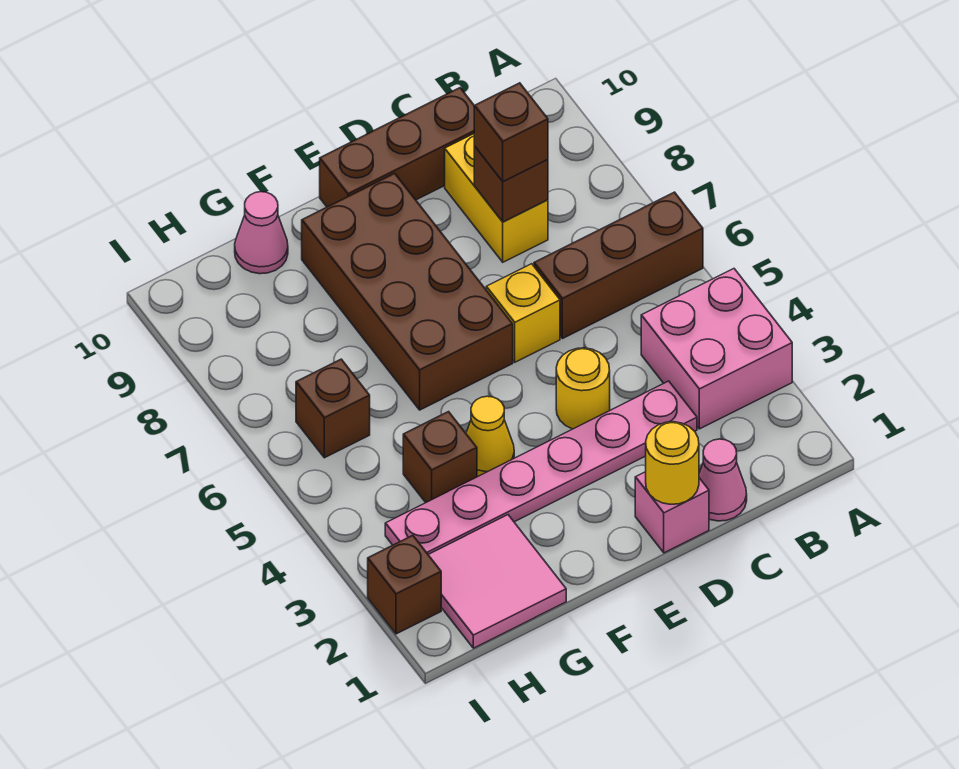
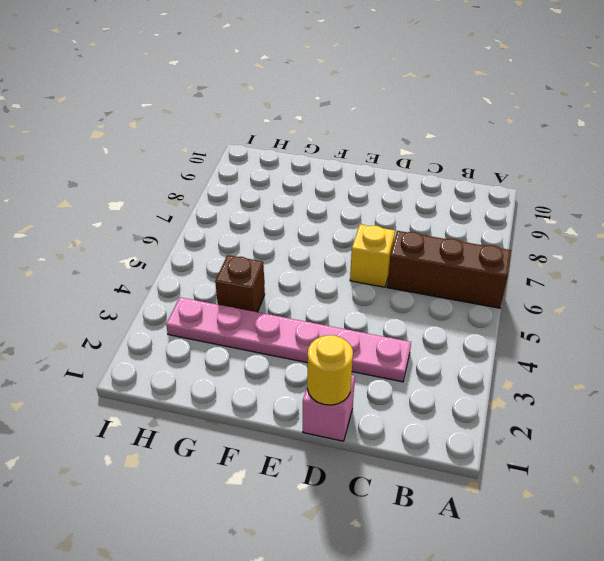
none -> pink 2x2 brick [641,269,792,429]
none -> pink 1x1 cone [699,439,747,521]
none -> yellow 1x2 brick [445,134,548,262]

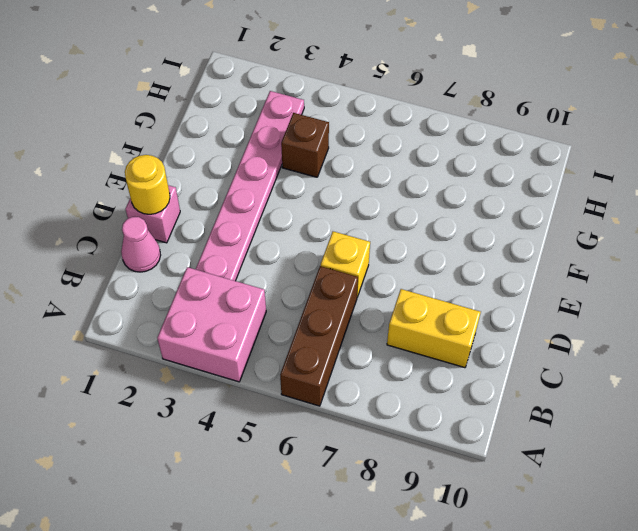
none -> brown 1x3 brick [320,88,474,207]
none -> yellow 1x1 round brick [556,348,610,429]
none -> brown 2x4 brick [302,173,513,410]

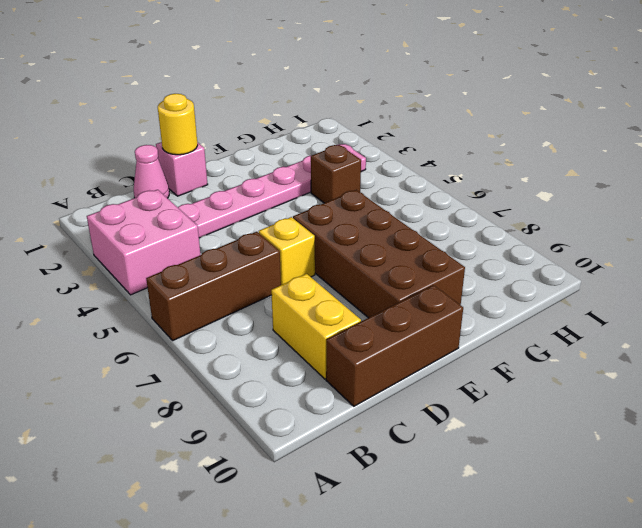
none -> yellow 1x1 round brick [556,348,610,429]
none -> yellow 1x1 cone [466,396,514,477]
none -> pink 2x2 tile [428,515,566,648]

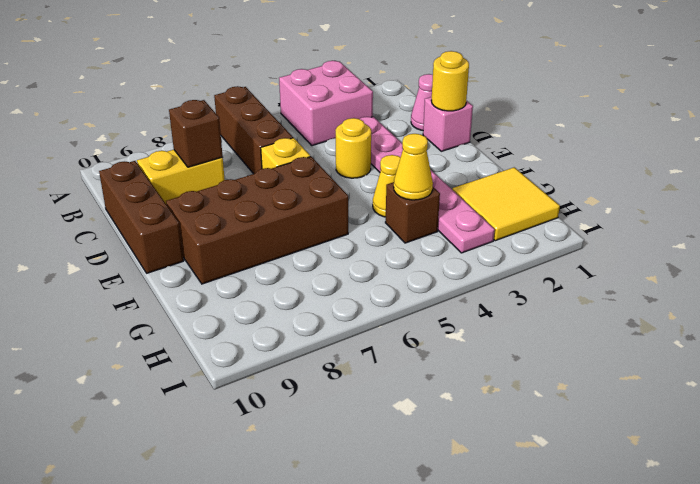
yellow 2x2 tile [452,167,560,241] -> pink 2x2 tile [428,515,566,648]
yellow 1x1 cone [394,134,433,200] -> none
none -> pink 1x1 cone [235,192,288,274]
none -> brown 1x1 brick [296,359,370,458]
none -> brown 1x1 brick [368,535,441,634]

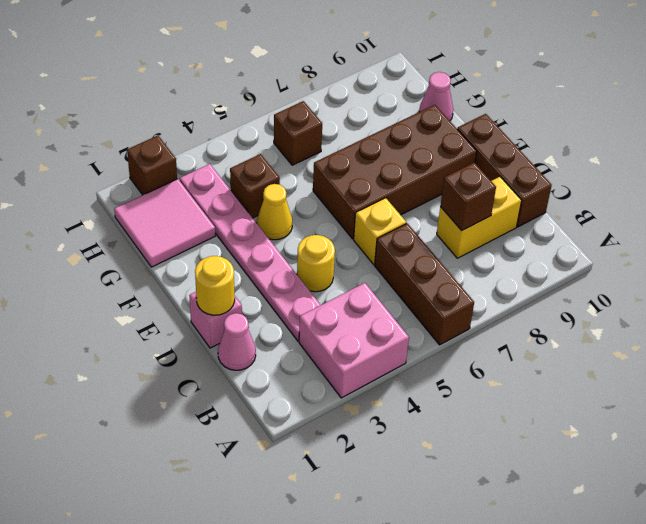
none -> brown 1x1 brick [474,83,548,182]

